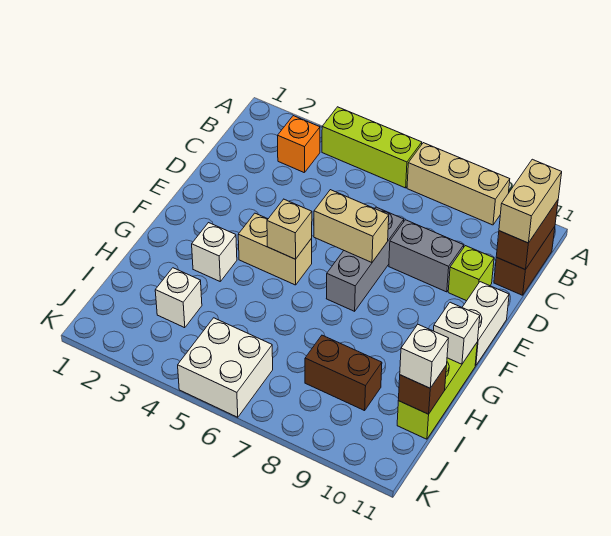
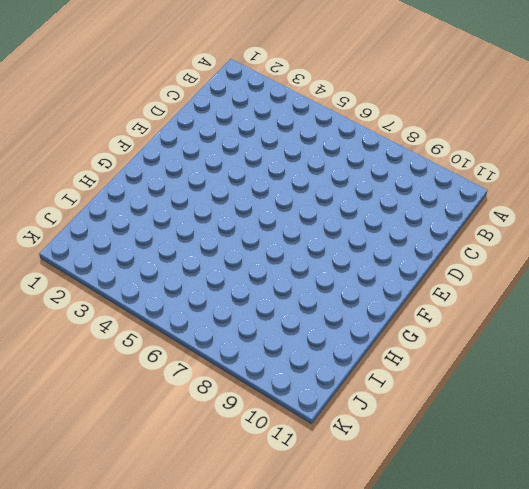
none -> lime 1x3 brick [322,107,422,188]
none -> tan 1x3 brick [407,143,510,225]
none -> orange 1x1 brick [278,116,320,173]

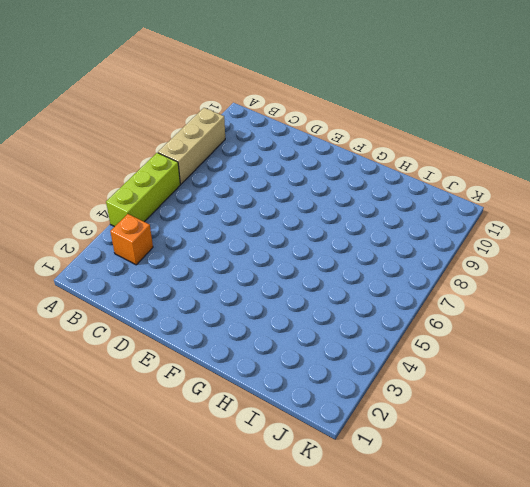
none -> brown 1x2 brick [494,226,555,295]
none -> grey 1x3 brick [326,207,404,311]
none -> grey 1x2 brick [389,220,464,292]

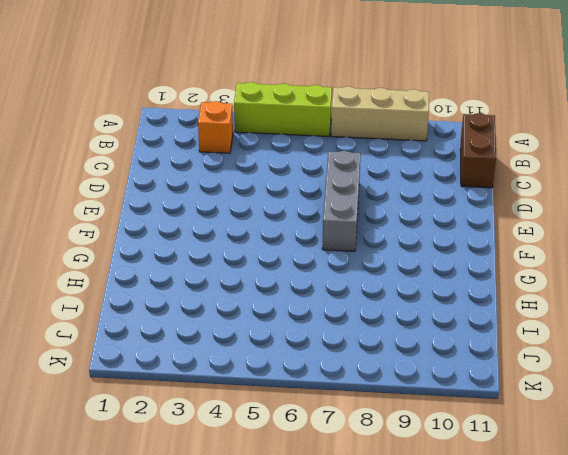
none -> grey 1x2 brick [389,220,464,292]
none -> lime 1x1 brick [448,246,494,301]
none -> white 1x2 brick [462,282,509,366]

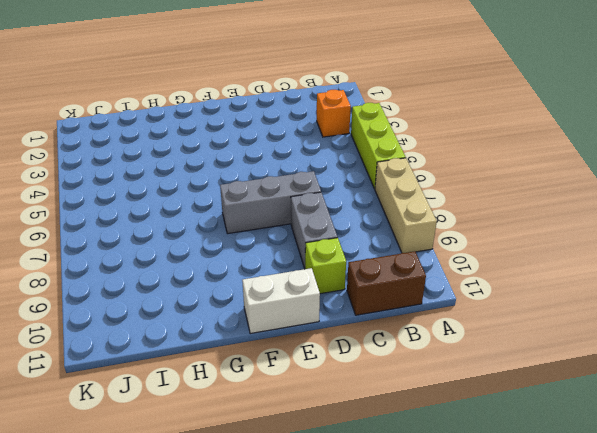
none -> tan 1x2 brick [238,213,312,285]
none -> white 1x1 brick [192,223,237,281]
none -> lime 1x3 brick [397,343,477,439]

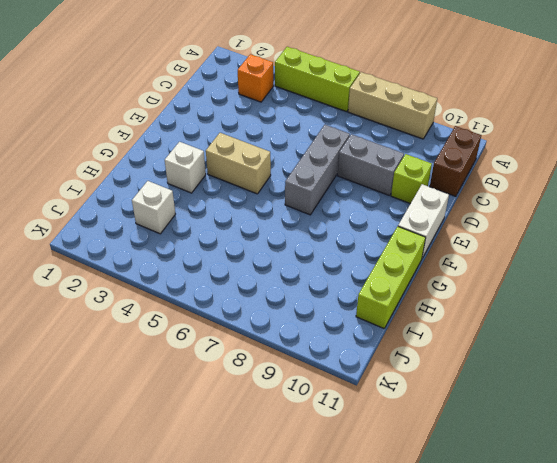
none -> brown 1x2 brick [305,335,382,411]
none -> white 2x2 brick [178,318,273,417]
none -> brown 1x2 brick [496,200,558,270]

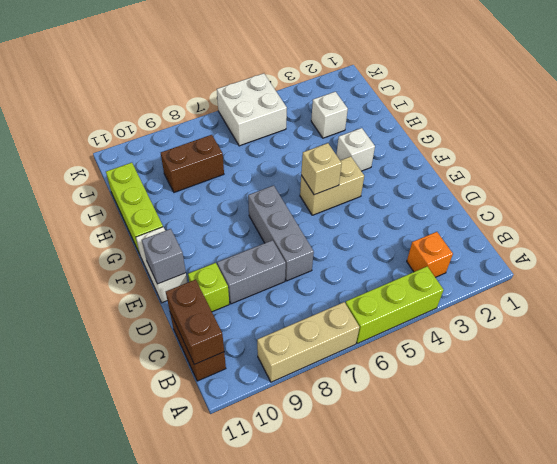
grey 1x1 brick [142,229,186,284] -> none
none -> tan 1x2 brick [314,190,389,263]
none -> white 1x1 brick [434,302,480,364]
none -> brown 1x1 brick [398,365,447,414]

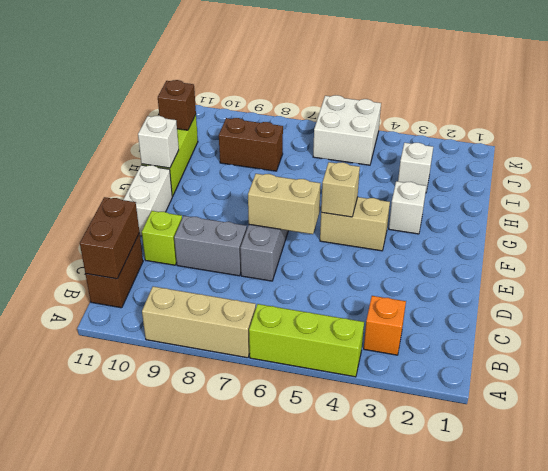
none -> tan 1x2 brick [499,159,562,243]
none -> white 1x1 brick [400,324,449,388]

